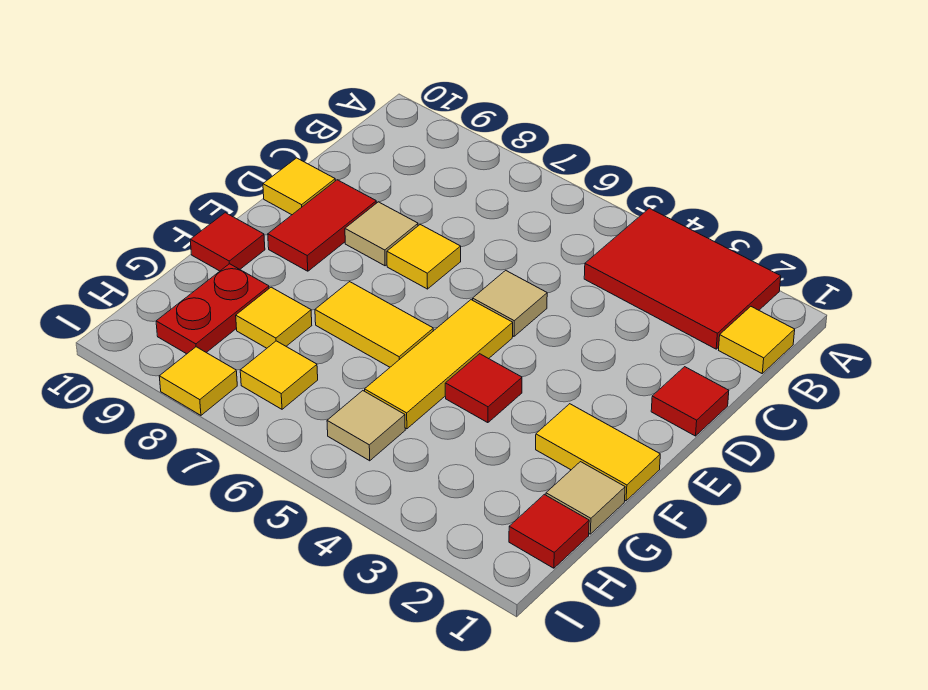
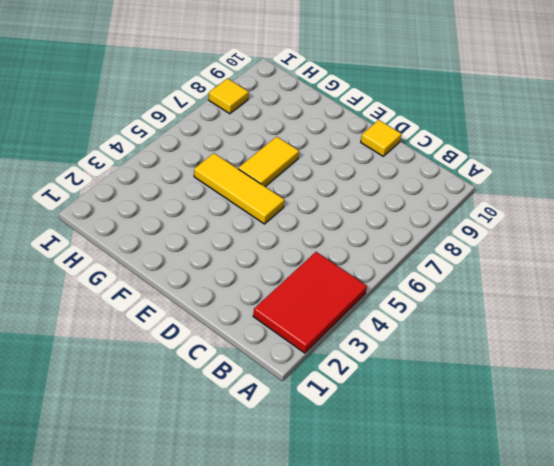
none -> yellow 1x1 tile [719,307,795,373]
none -> red 1x1 tile [651,367,729,436]
none -> tan 1x1 tile [473,270,547,336]

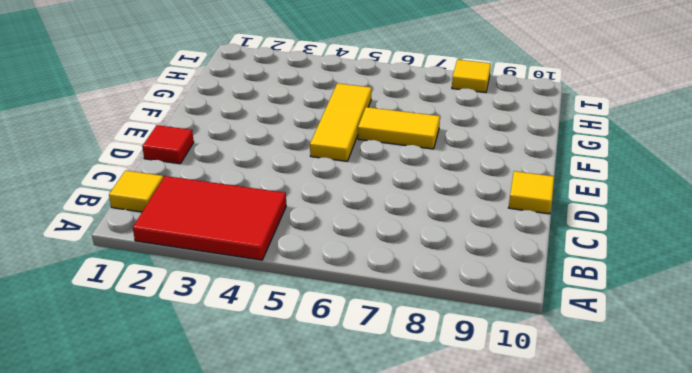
none -> tan 1x1 tile [473,270,547,336]
none -> yellow 1x1 tile [387,225,461,289]
none -> tan 1x1 tile [345,202,418,266]

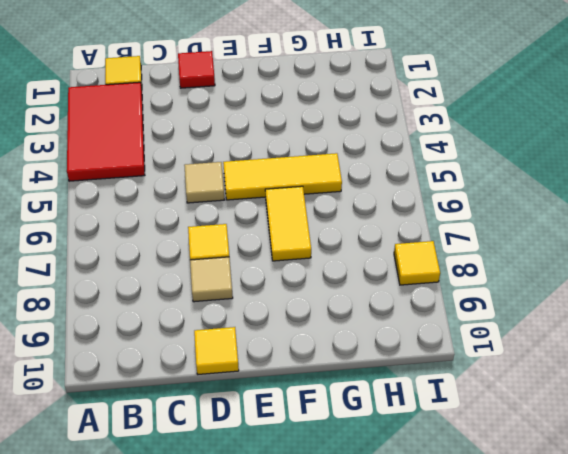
none -> red 1x2 tile [268,180,376,271]
none -> yellow 1x2 tile [536,404,660,501]
none -> red 1x1 tile [445,354,522,423]

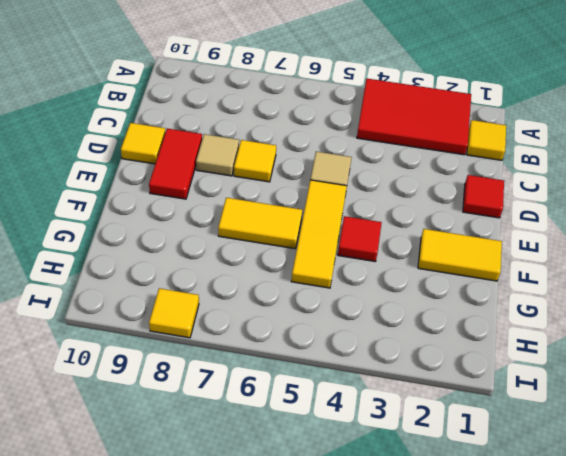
none -> red 1x1 tile [190,213,265,271]
none -> tan 1x1 tile [546,462,625,534]
none -> yellow 1x1 tile [236,287,312,348]

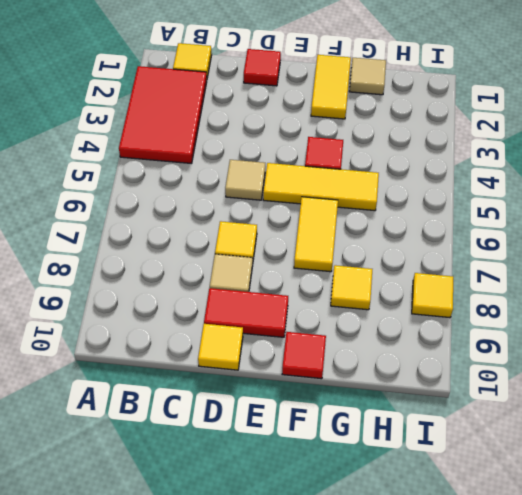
none -> red 1x2 plate [156,264,269,354]
none -> red 1x1 tile [509,494,589,568]
none -> tan 1x1 tile [327,391,405,461]

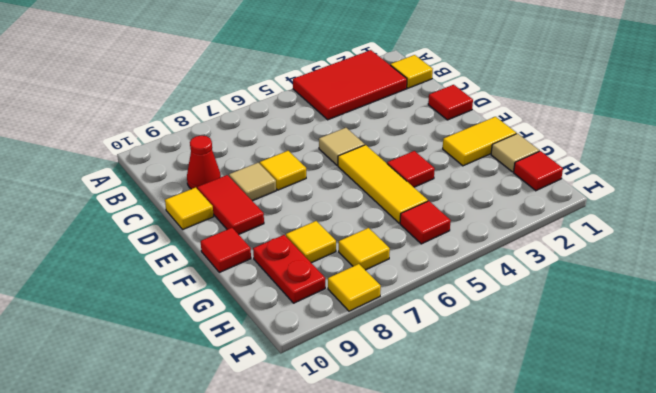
red 1x1 cone [187,136,221,189] -> none
red 1x1 tile [400,201,451,244] -> tan 1x1 tile [327,391,405,461]
none -> yellow 1x2 tile [315,282,433,367]

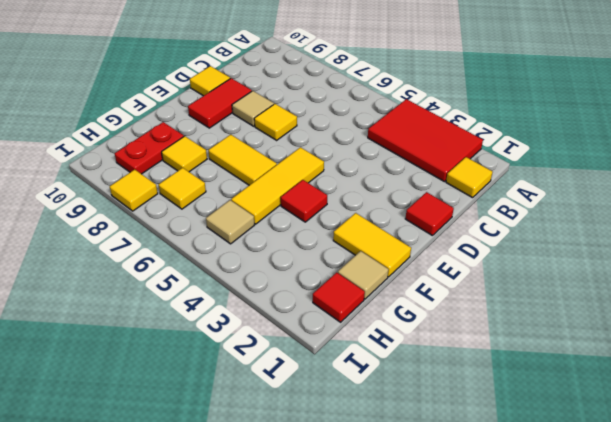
none -> tan 1x1 tile [473,270,547,336]
none -> red 1x1 tile [190,213,265,271]

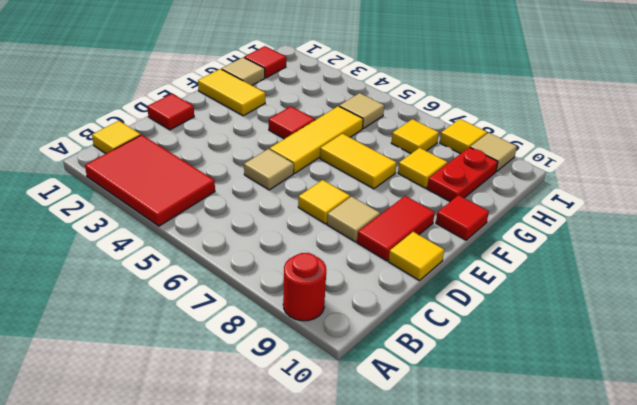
red 1x1 round brick [283,253,326,321] -> none
tan 1x1 tile [470,133,517,172] -> none

